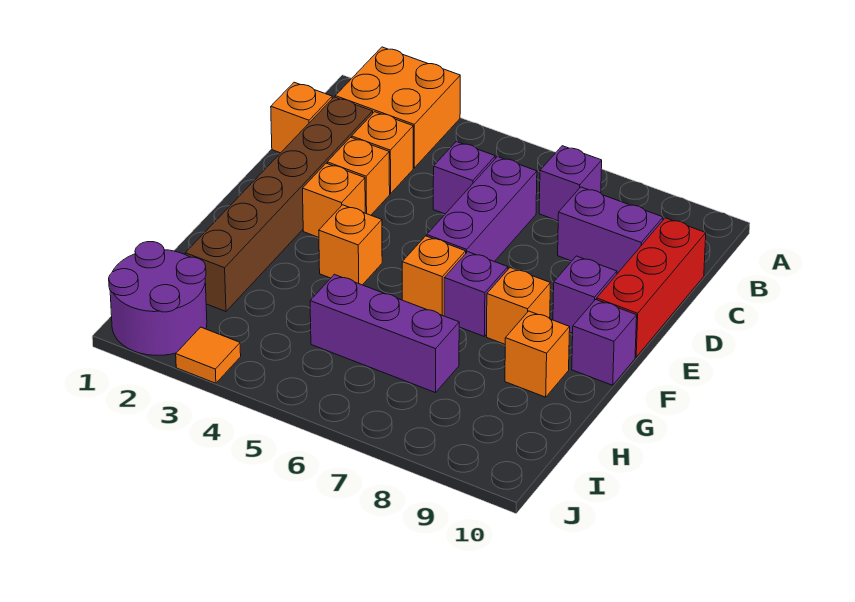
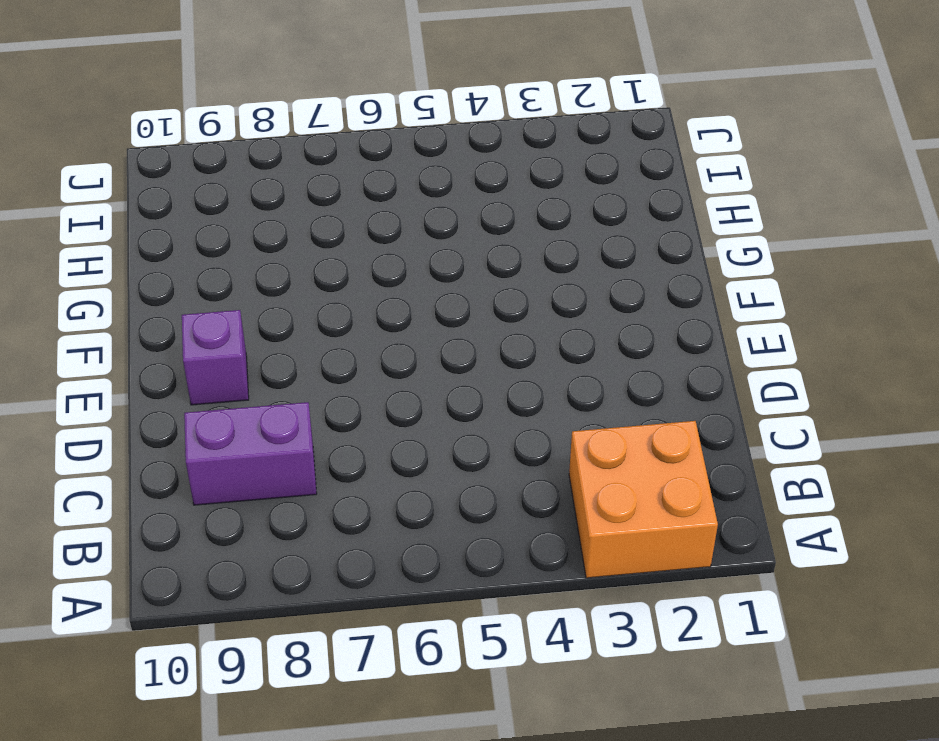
none -> purple 1x1 brick [539,146,602,221]
none -> orange 1x1 brick [271,82,332,153]
none -> brown 1x6 brick [185,97,373,311]

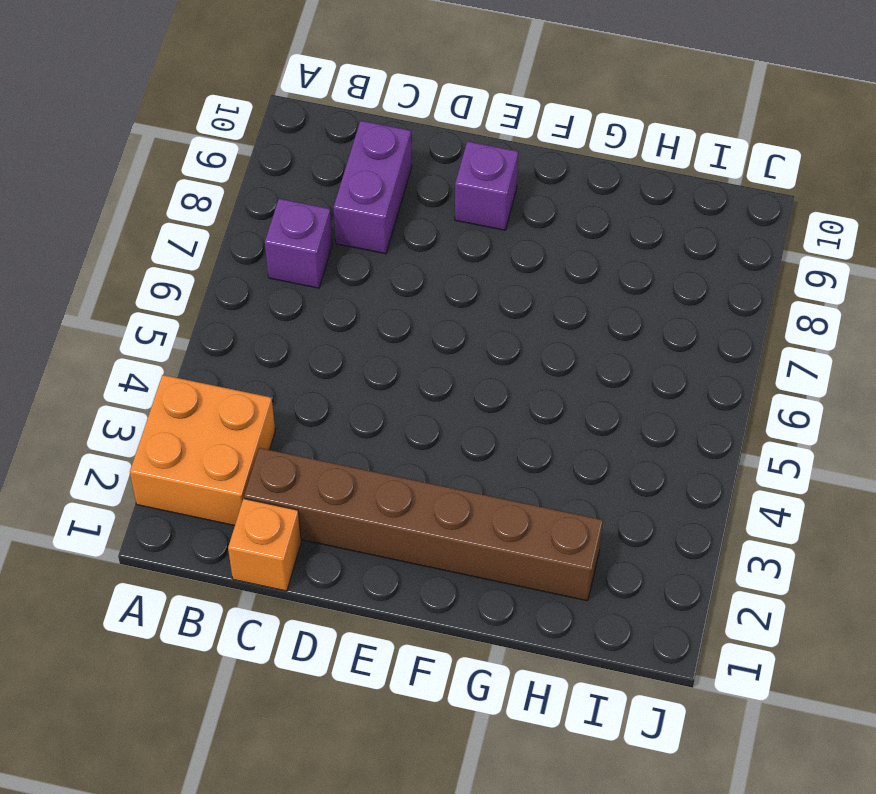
none -> orange 1x1 brick [352,112,413,194]
none -> purple 1x1 brick [433,142,495,214]
none -> purple 1x3 brick [427,157,537,262]

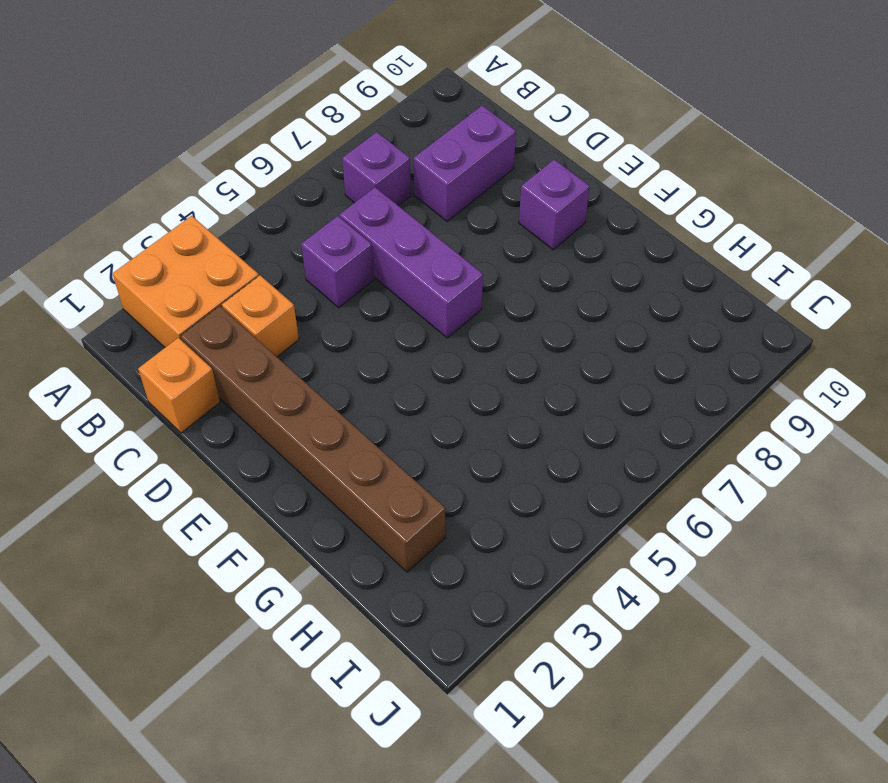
none -> red 1x3 brick [597,218,706,357]
none -> orange 1x1 brick [327,137,390,215]
none -> orange 1x1 brick [303,163,365,237]

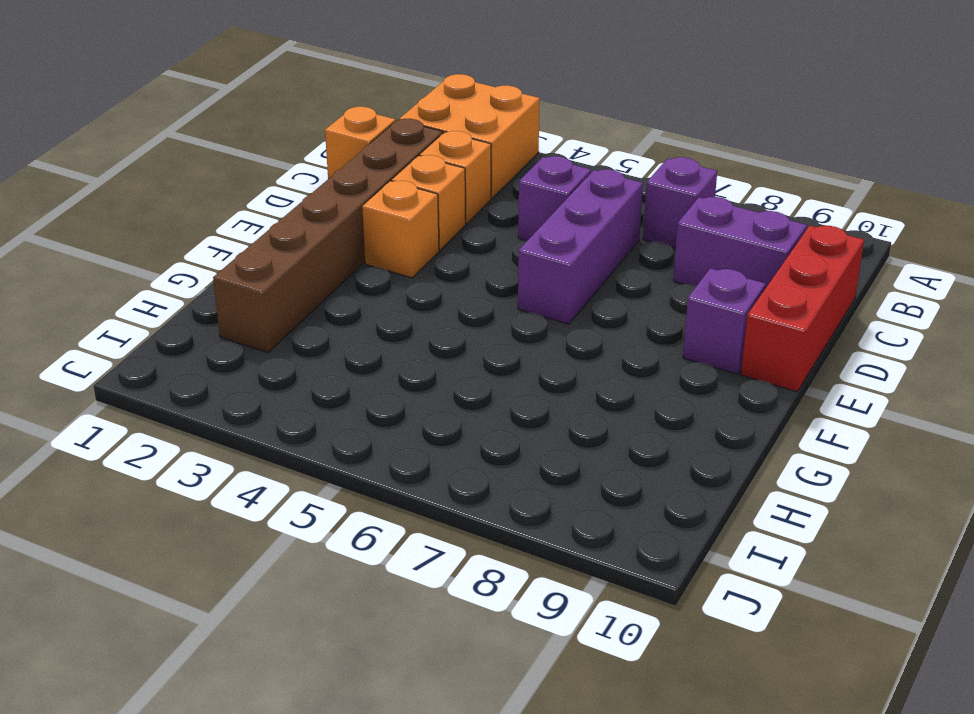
none -> orange 1x1 brick [319,205,382,285]
none -> orange 1x1 brick [402,236,466,316]
none -> purple 1x1 brick [444,252,508,336]

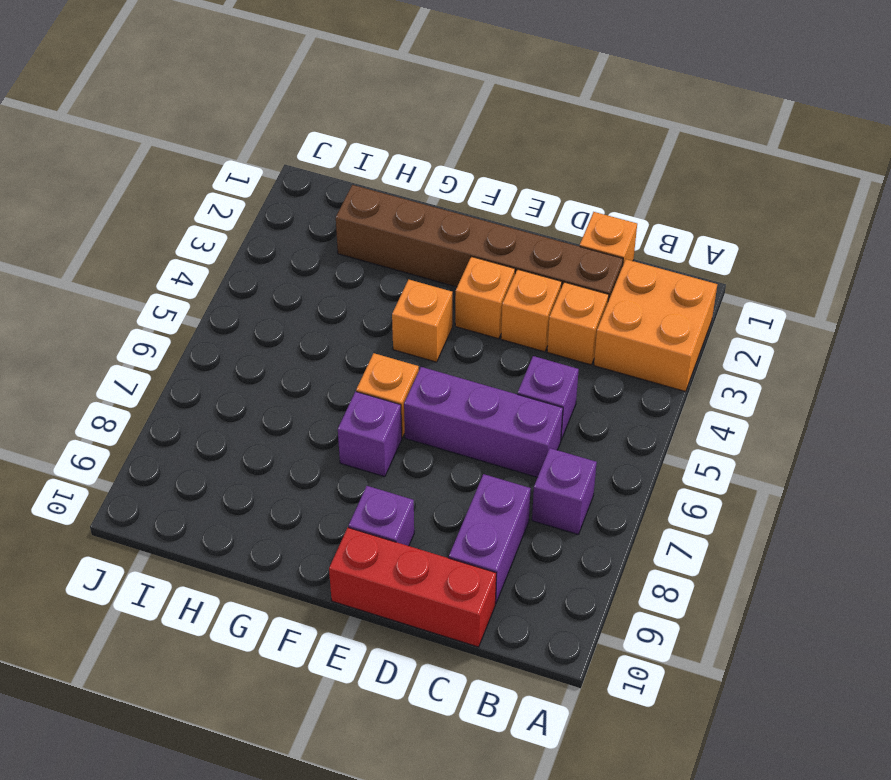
none -> orange 1x1 brick [487,268,550,344]
none -> purple 1x1 brick [572,300,637,385]
none -> orange 1x1 brick [505,311,570,397]

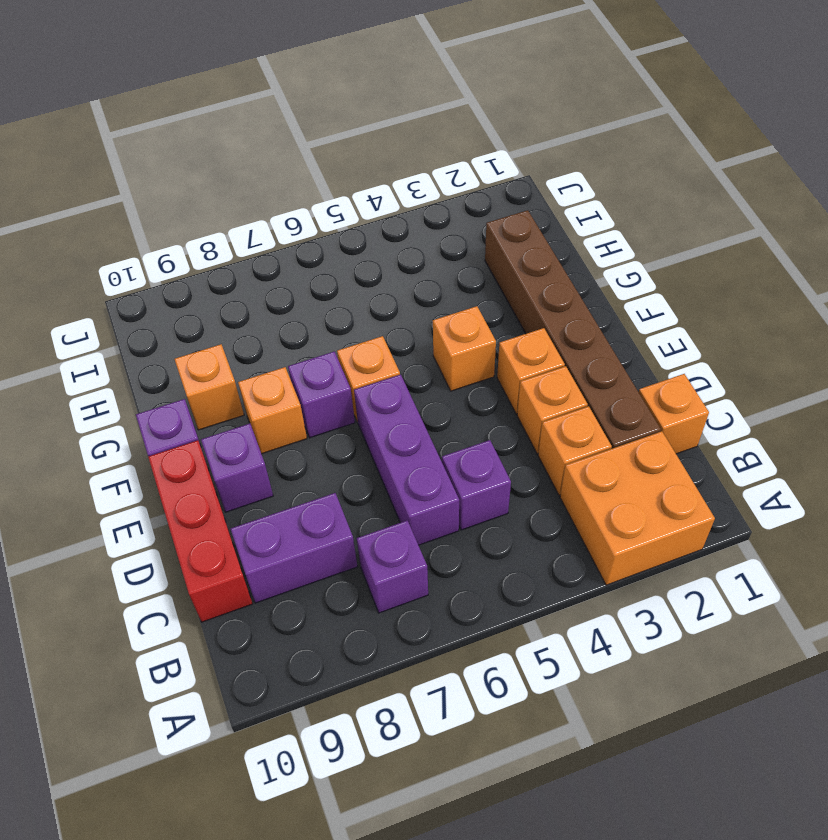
none -> purple 1x3 brick [310,274,459,393]
none -> purple 2x2 round brick [109,242,207,355]
none -> orange 1x1 tile [176,327,241,383]

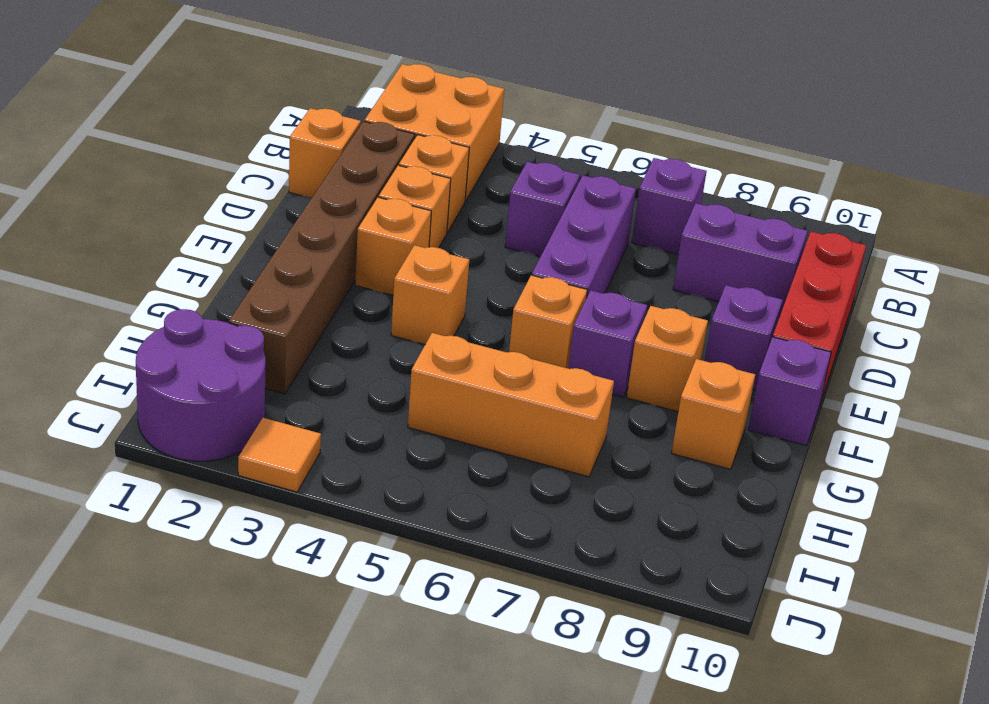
orange 1x3 brick [408,333,614,477] -> purple 1x3 brick [310,274,459,393]

